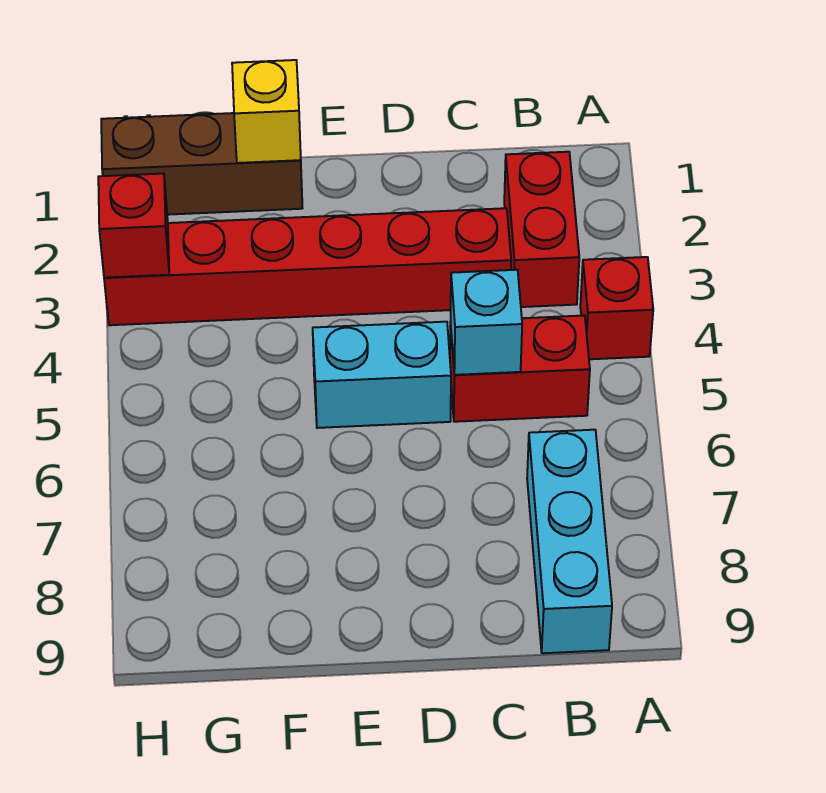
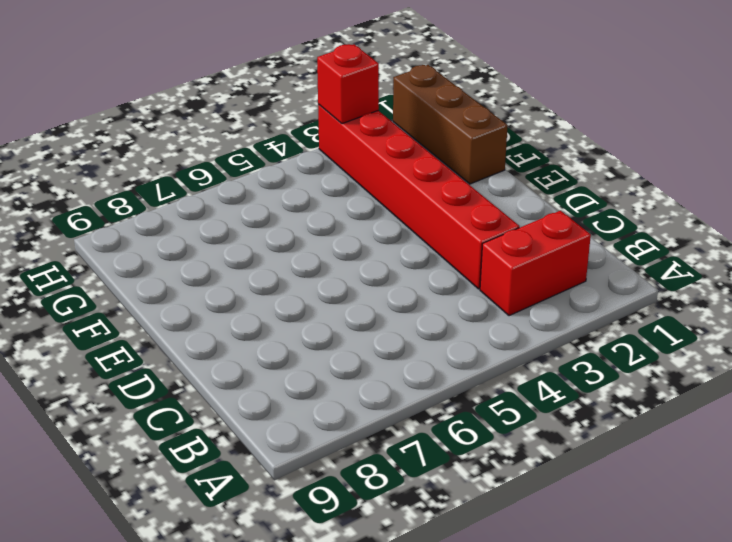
none -> red 1x1 brick [580,257,653,359]
none -> red 1x2 brick [450,315,590,422]

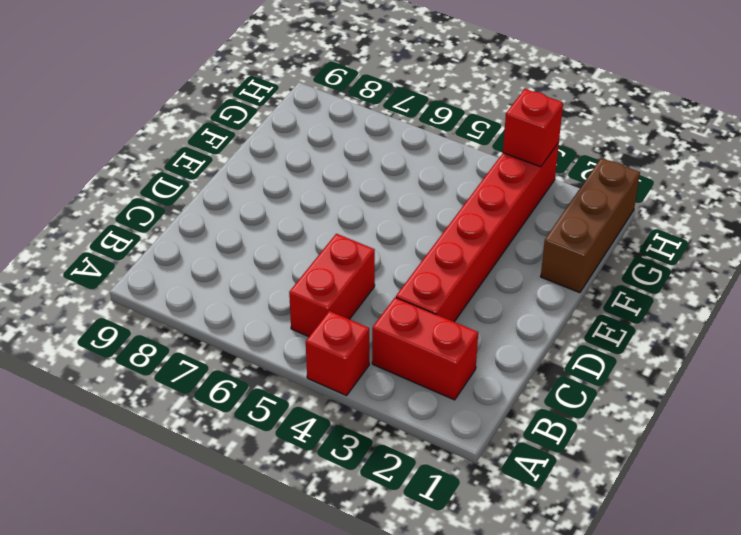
none -> cyan 1x3 brick [527,430,612,653]
none -> cyan 1x2 brick [313,322,451,428]

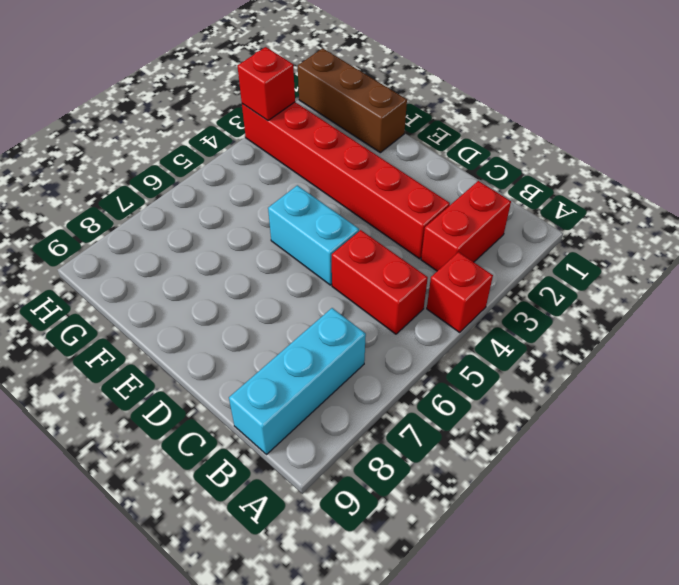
none -> cyan 1x1 brick [451,270,522,375]
none -> yellow 1x1 brick [232,60,301,163]

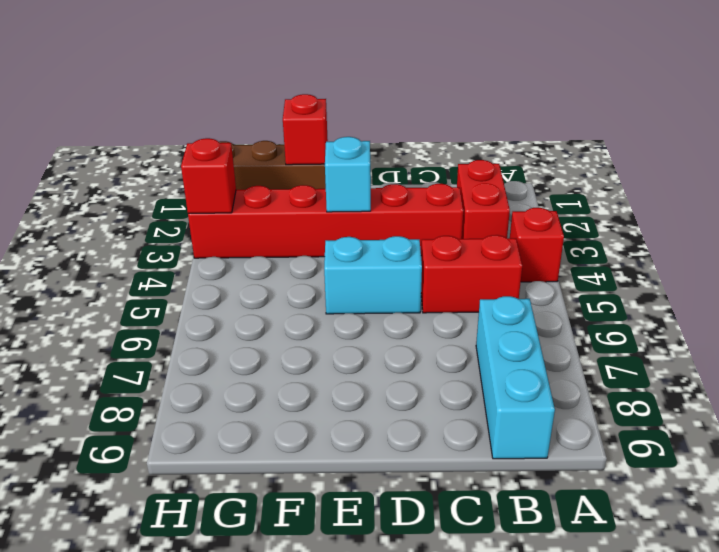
cyan 1x1 brick [325,137,371,212] -> cyan 1x1 brick moved to [451,270,522,375]
red 1x1 brick [283,94,328,165] -> yellow 1x1 brick [232,60,301,163]

